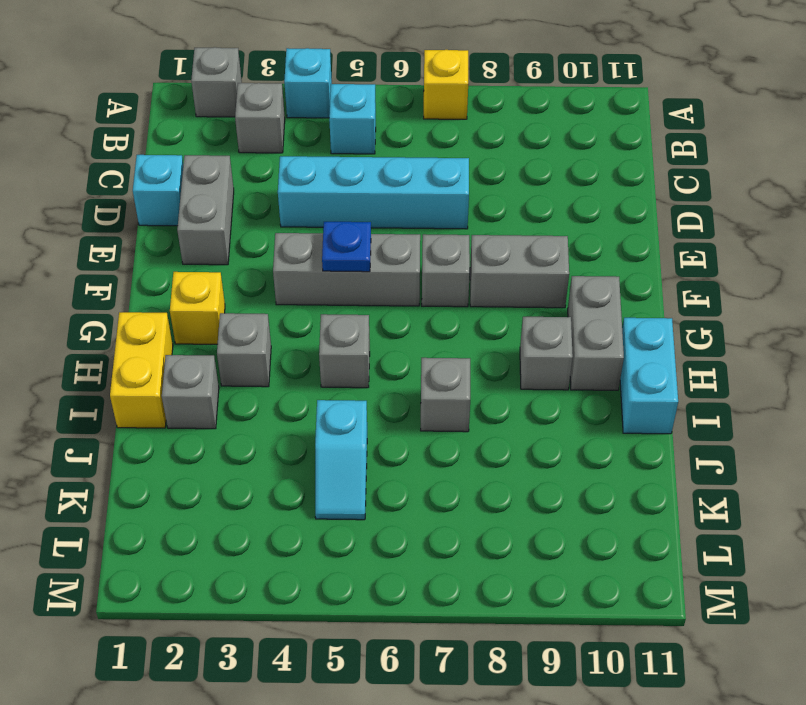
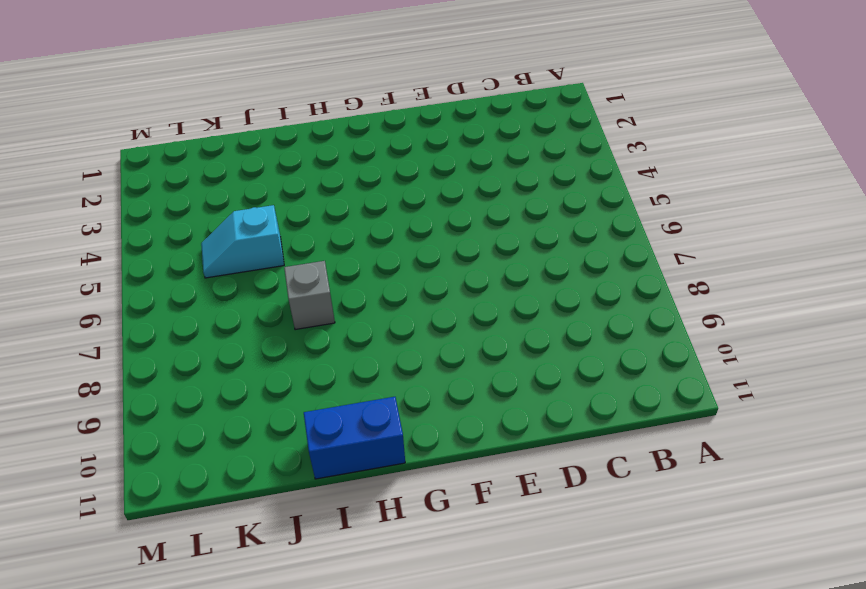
blue 1x2 brick [304,397,405,479] -> cyan 1x2 brick [620,318,678,434]
none -> grey 1x1 brick [191,47,242,117]
none -> cyan 1x1 brick [284,48,332,118]
none -> yellow 1x1 brick [424,50,468,119]

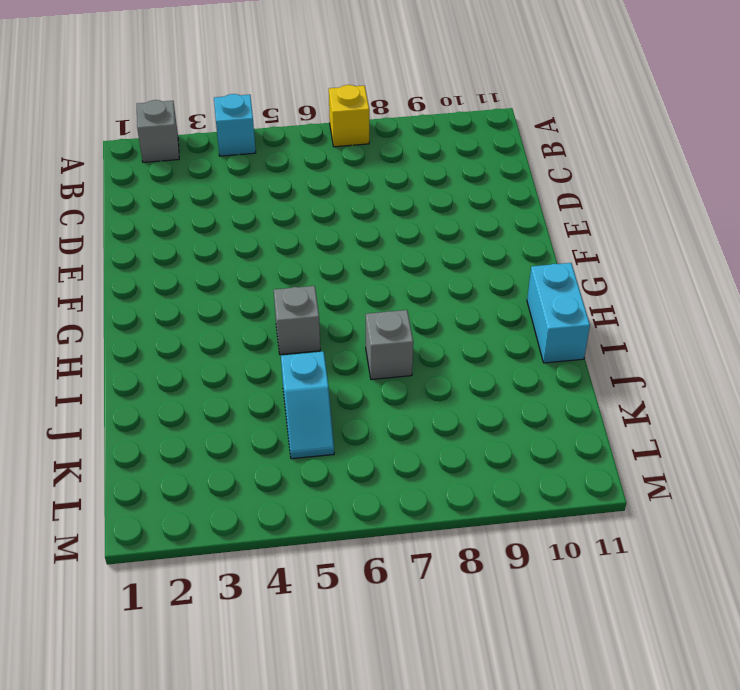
none -> grey 1x1 brick [235,83,285,153]
none -> cyan 1x1 brick [329,84,376,154]
none -> cyan 1x1 brick [133,155,183,226]

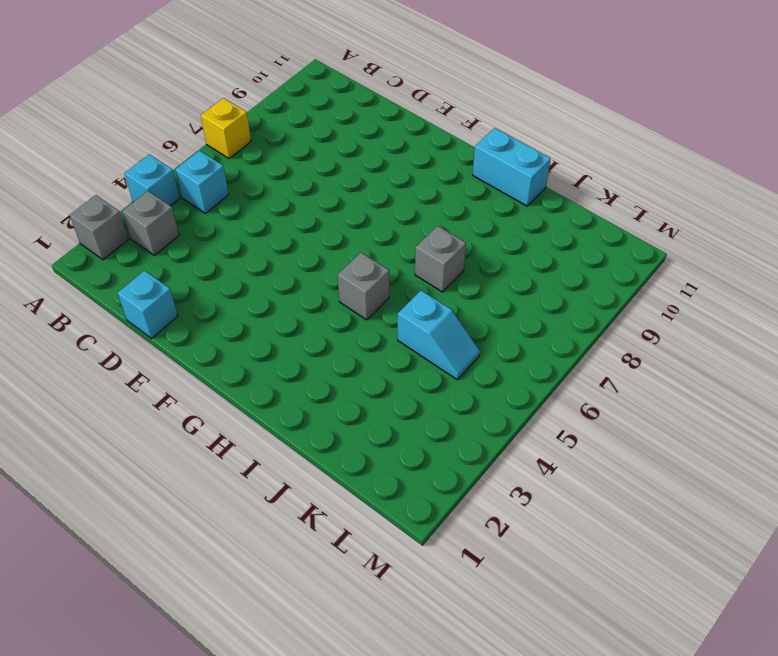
none -> grey 1x2 brick [177,155,234,265]
none -> cyan 1x4 brick [278,156,469,229]
none -> grey 1x3 brick [273,233,420,306]

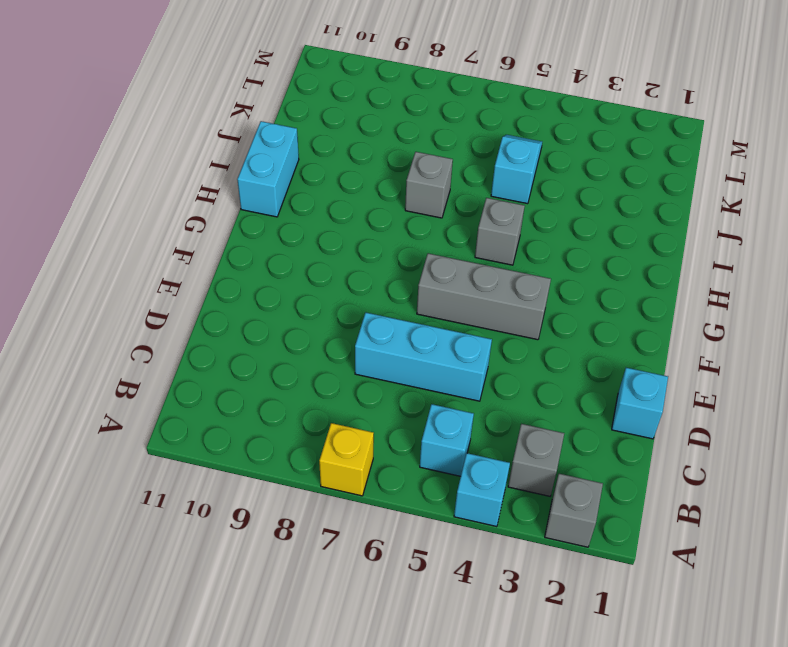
cyan 1x3 brick [355,313,492,401] -> cyan 1x4 brick [278,156,469,229]
none -> grey 1x2 brick [177,155,234,265]
none -> grey 1x1 brick [422,234,470,307]
none -> grey 1x2 brick [470,235,569,308]

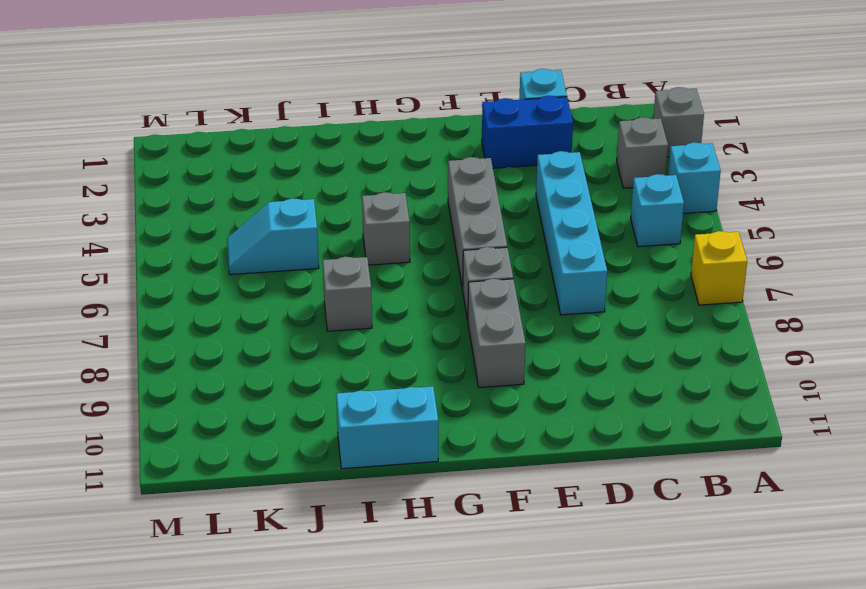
blue 1x2 brick [482,96,573,168] -> grey 1x2 brick [177,155,234,265]
none -> yellow 1x1 brick [170,272,225,344]
none -> grey 1x2 brick [568,276,624,390]
none -> yellow 1x2 brick [110,312,173,428]

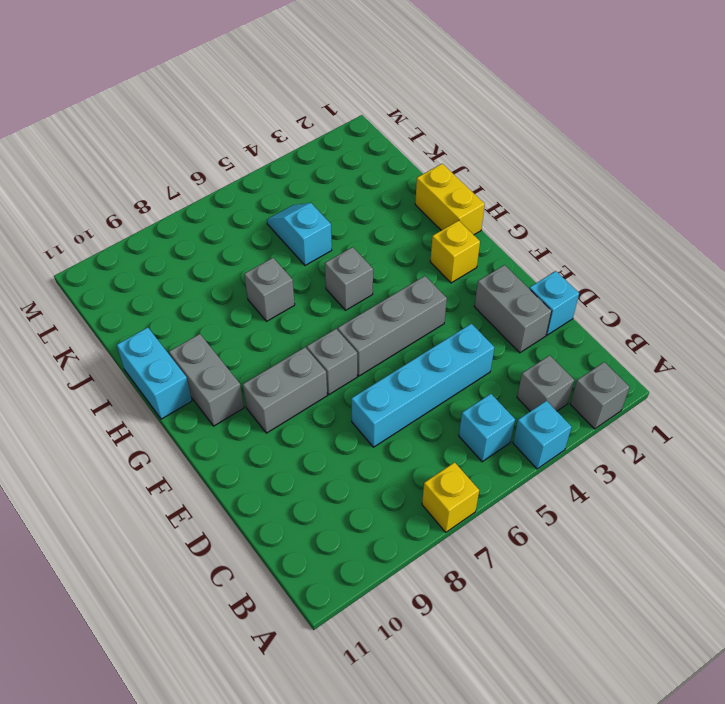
none -> grey 1x1 brick [217,313,271,387]
none -> grey 1x1 brick [520,317,573,390]
none -> grey 1x1 brick [162,355,219,429]

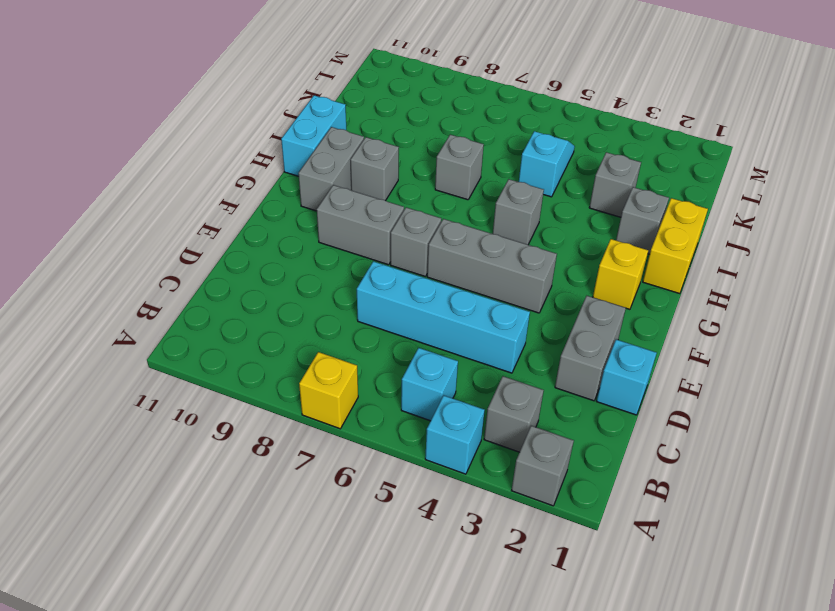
grey 1x1 brick [589,152,641,217] -> grey 1x1 brick moved to [217,313,271,387]
none -> blue 1x1 plate [322,222,371,272]

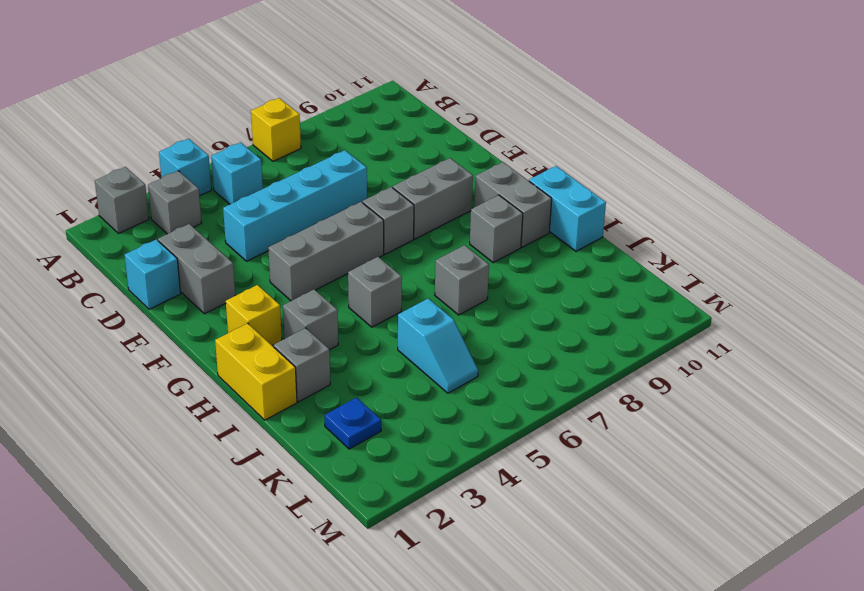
blue 1x1 plate [325,398,381,449] -> blue 1x1 plate moved to [322,222,371,272]

